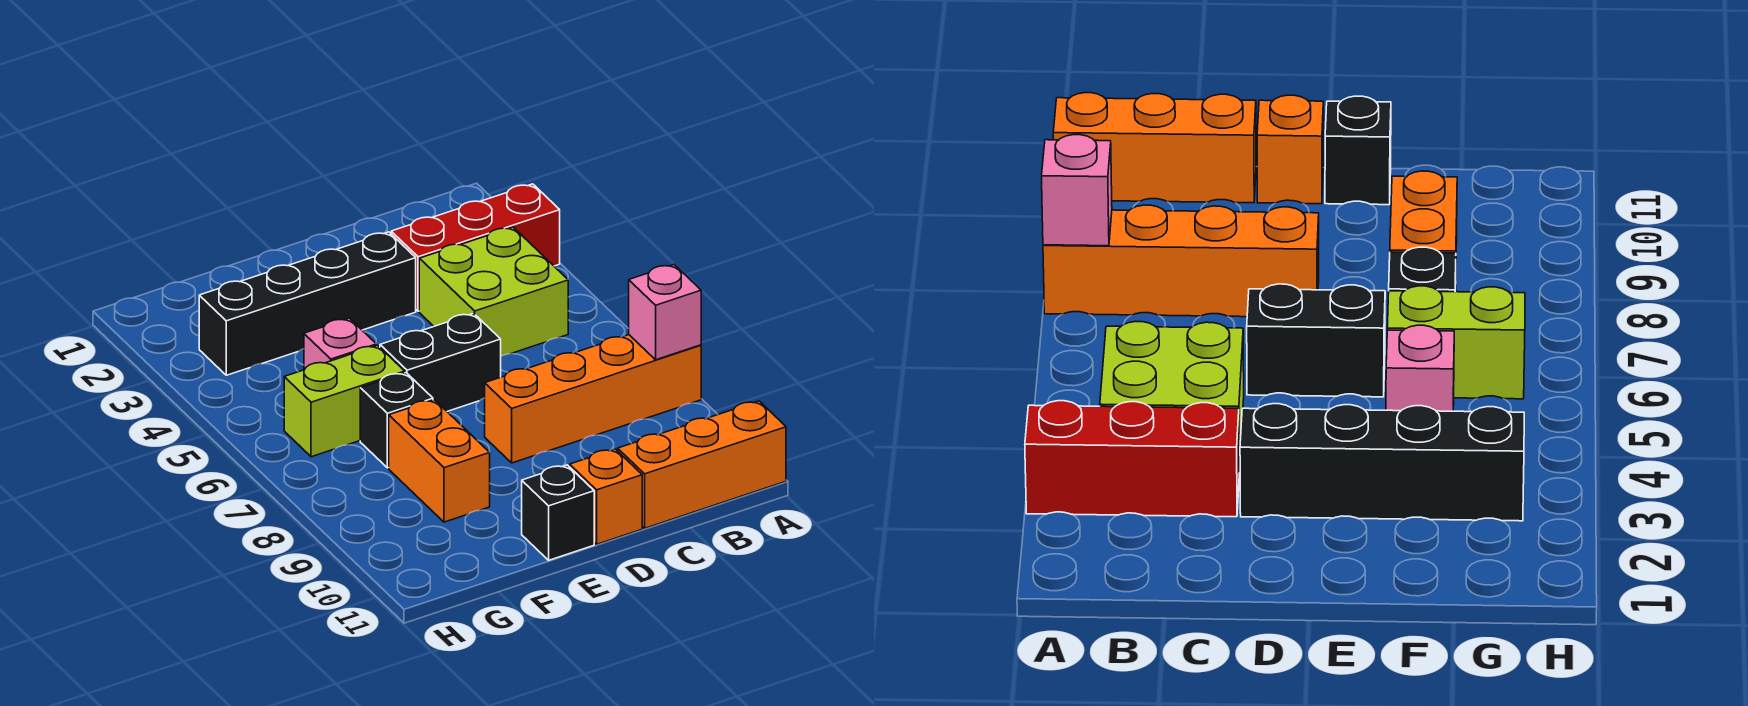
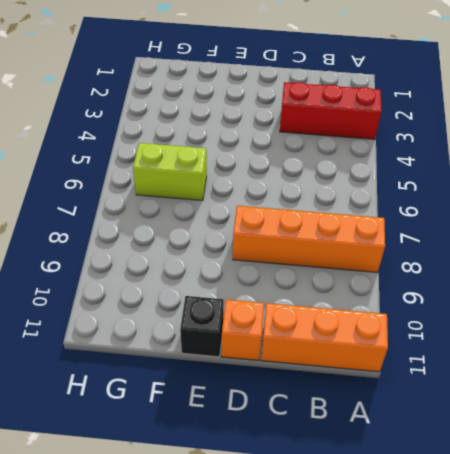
none -> lime 2x2 brick [419,227,568,356]
none -> black 1x4 brick [199,232,416,375]
none -> black 1x2 brick [380,313,501,411]

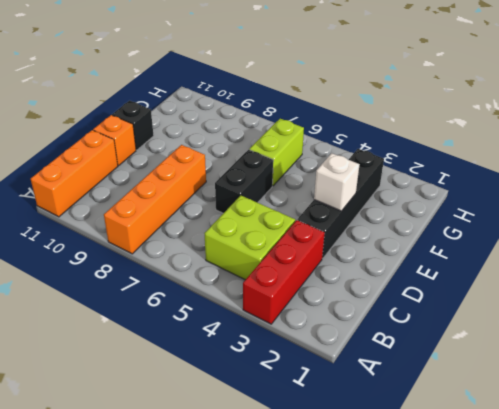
white 1x1 brick [314,153,360,211] -> none
none -> pink 1x1 brick [304,318,376,370]
none -> black 1x1 brick [360,373,433,468]
none -> orange 1x2 brick [389,400,490,522]

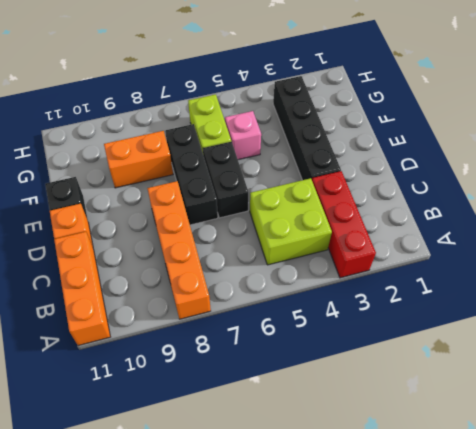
black 1x3 brick [165,124,218,225] -> black 1x1 brick [360,373,433,468]
none -> pink 1x1 brick [629,265,701,360]

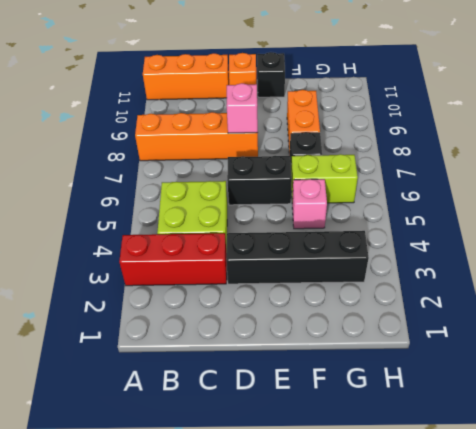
pink 1x1 brick [226,83,258,133] -> pink 1x1 brick moved to [629,265,701,360]

